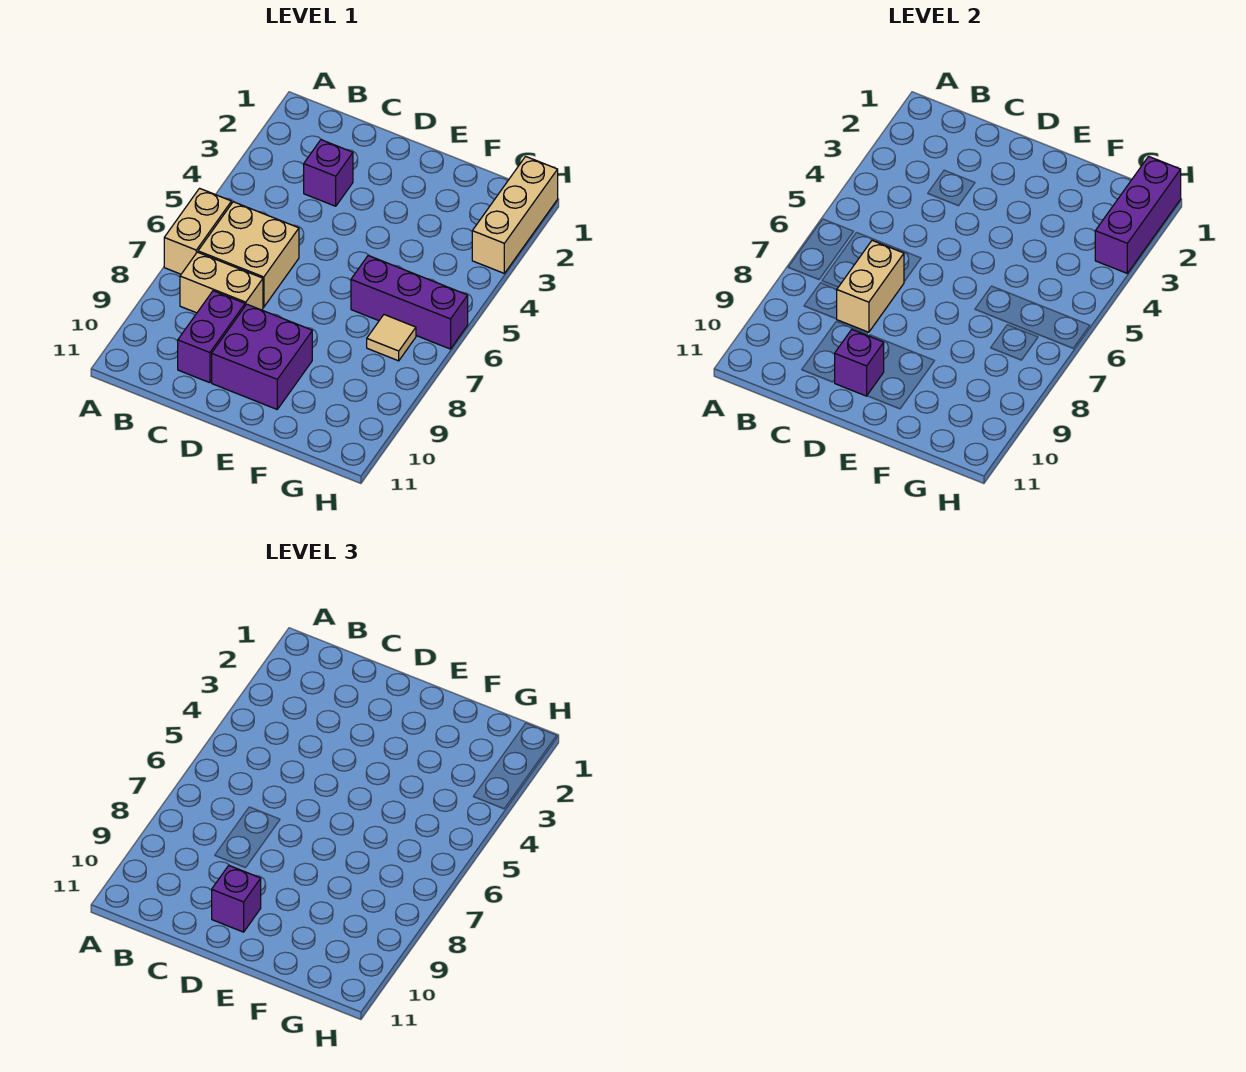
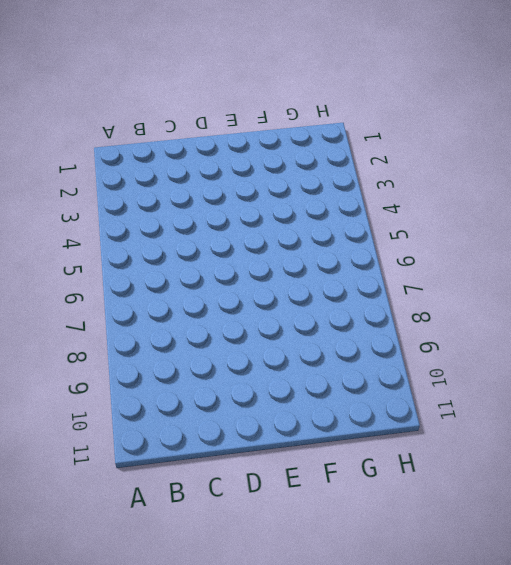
none -> tan 1x2 brick [164,188,231,274]
none -> tan 2x2 brick [198,202,299,307]
none -> tan 1x2 brick [180,252,263,313]

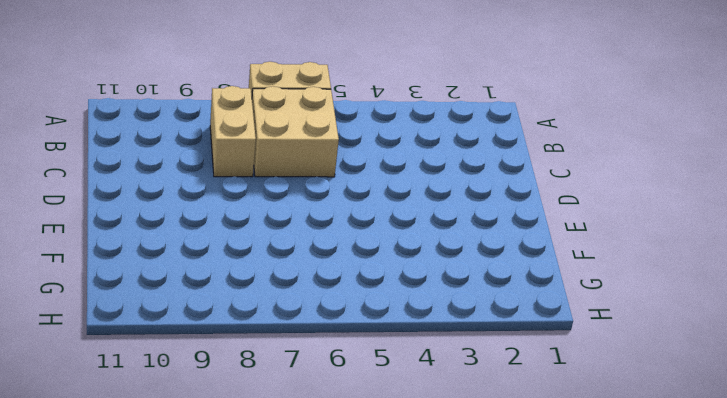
none -> purple 1x1 brick [304,140,353,206]
none -> purple 1x2 brick [178,291,245,383]
none -> purple 2x2 brick [212,304,312,409]

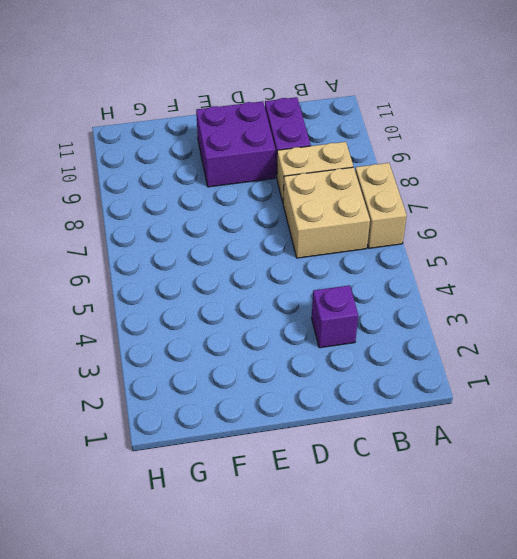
none -> purple 1x3 brick [351,256,468,349]
none -> tan 1x1 tile [367,315,416,361]
none -> tan 1x3 brick [472,156,558,273]

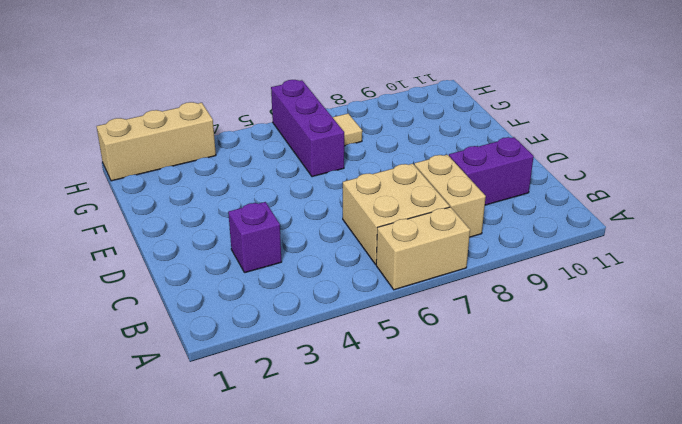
none -> purple 2x2 brick [212,304,312,409]
none -> tan 1x2 brick [837,241,904,332]
none -> purple 1x1 brick [835,330,884,396]

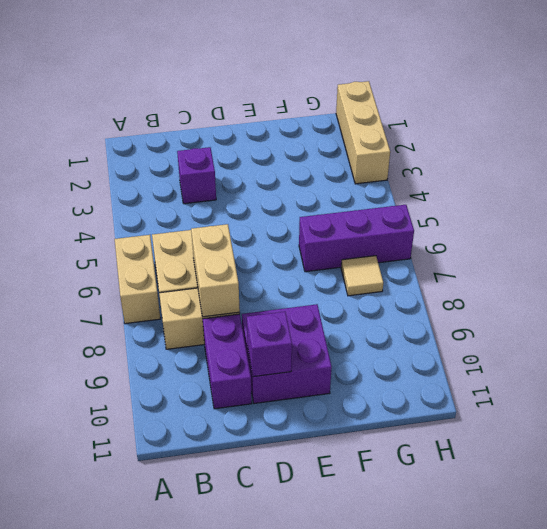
none -> purple 1x3 brick [1095,156,1181,273]
none -> purple 1x1 brick [212,866,261,932]

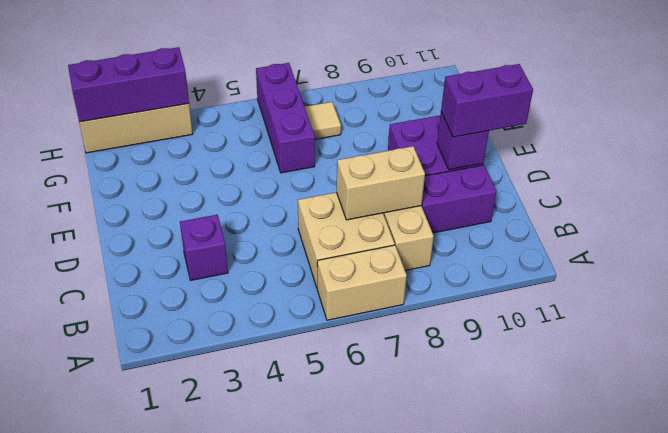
purple 1x2 brick [441,64,533,137] -> purple 1x1 brick [212,866,261,932]

